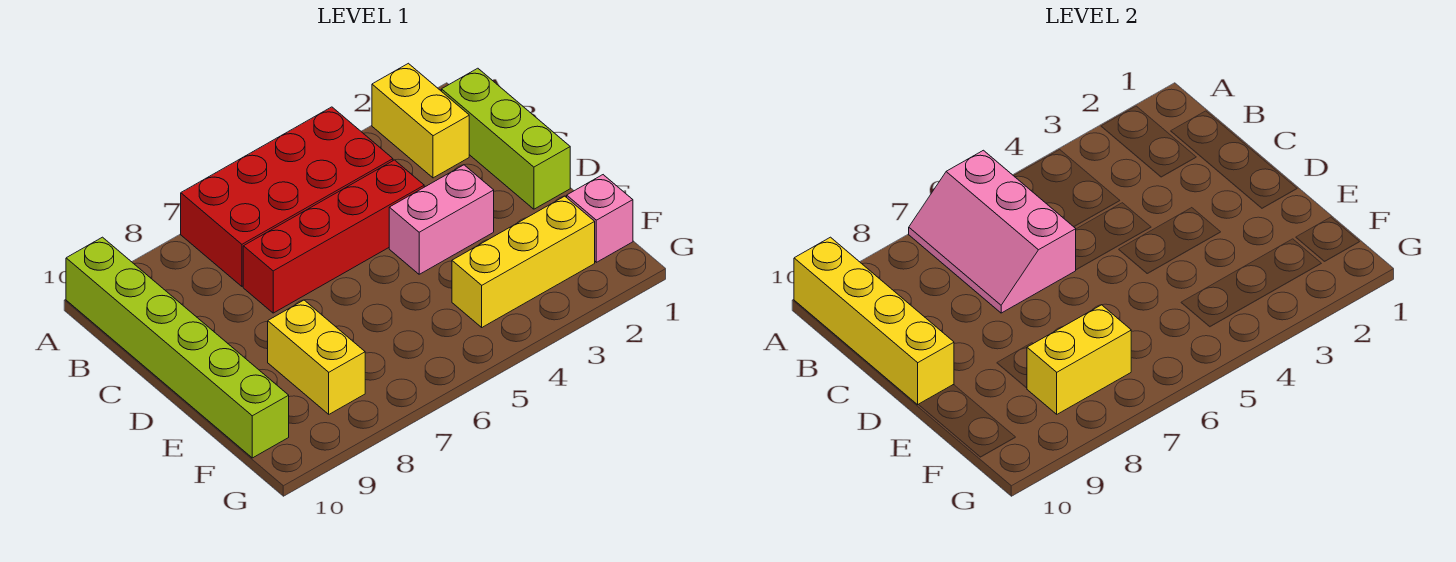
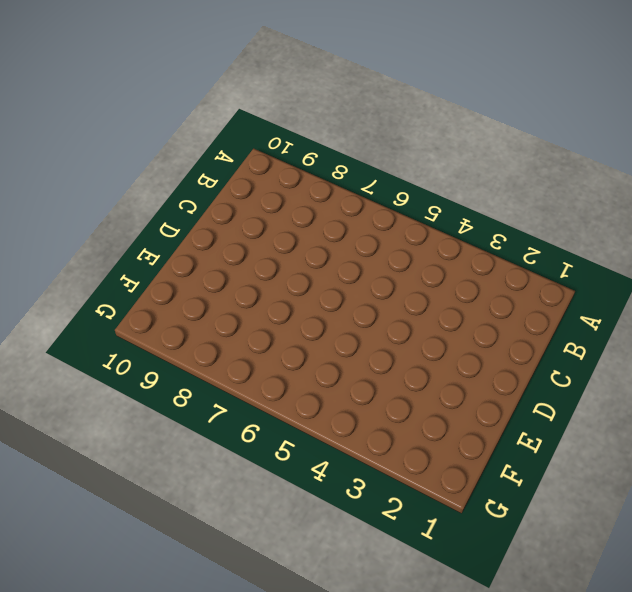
none -> yellow 1x2 brick [372,63,469,178]
none -> red 2x4 brick [181,107,393,286]
none -> lime 1x6 brick [66,237,289,458]

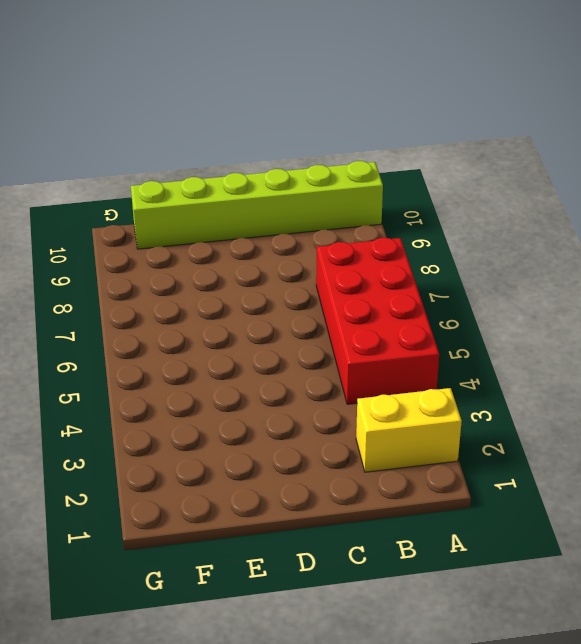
none -> lime 1x3 brick [442,68,570,209]
none -> red 1x4 brick [243,160,424,313]
none -> pink 1x2 brick [389,165,494,274]

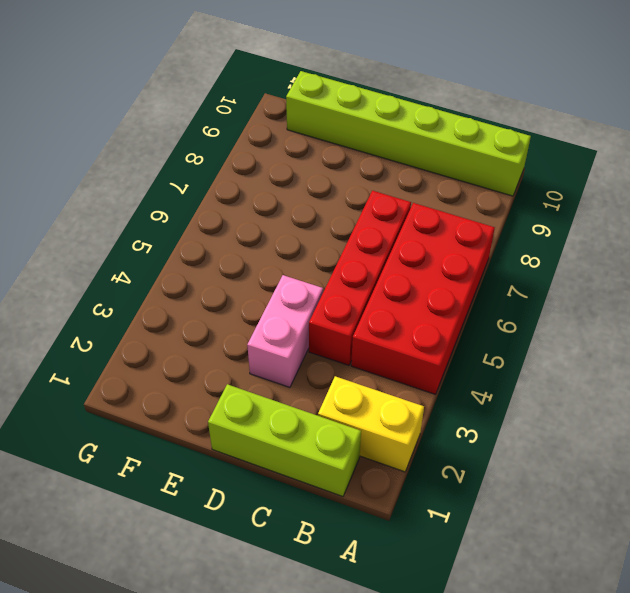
none -> yellow 1x2 brick [268,300,365,414]
none -> pink 1x1 brick [567,175,633,262]
none -> yellow 1x3 brick [452,196,595,327]

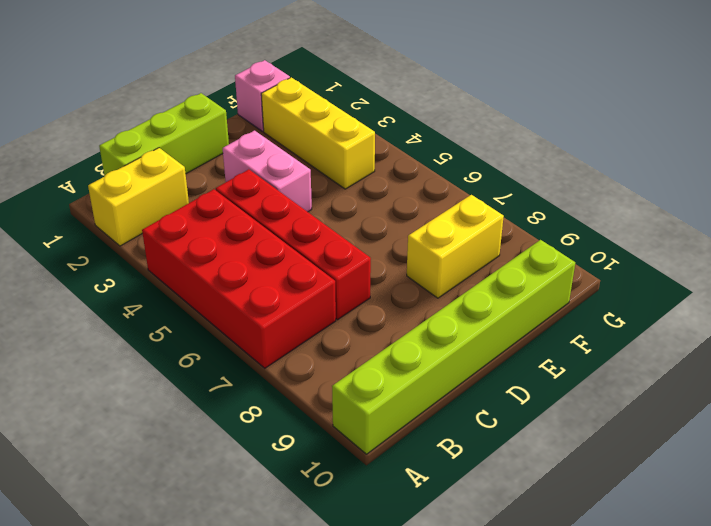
none -> pink 2x3 slope [909,150,1076,313]
none -> yellow 1x4 brick [794,237,954,405]
none -> yellow 1x2 brick [1027,305,1131,414]

